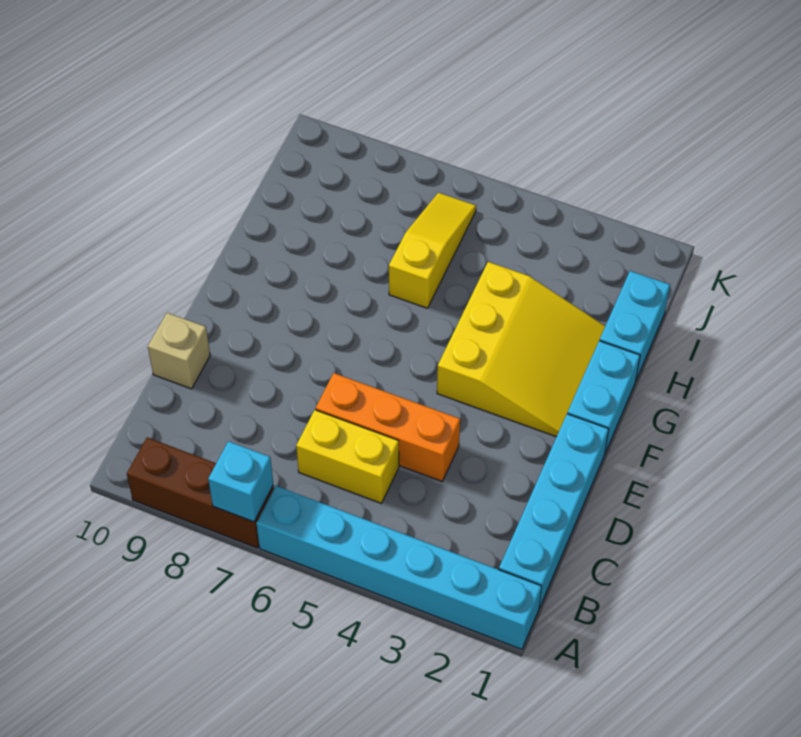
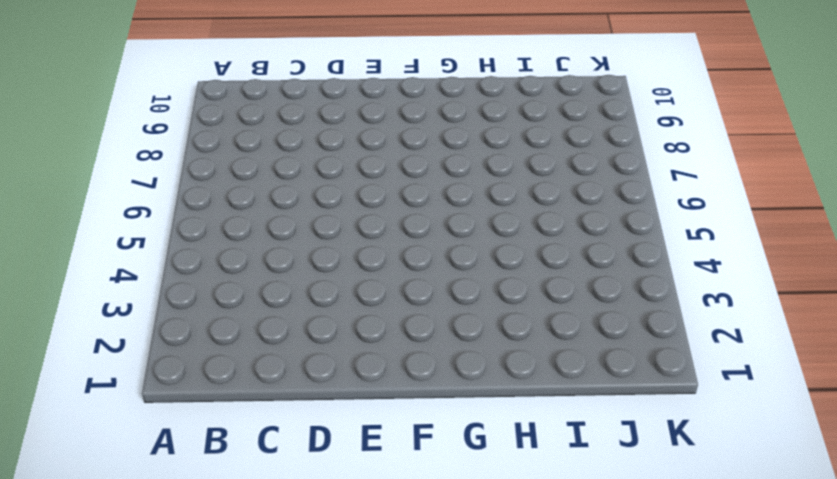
none -> cyan 1x6 brick [256,486,542,649]
none -> brown 1x3 brick [127,437,274,548]

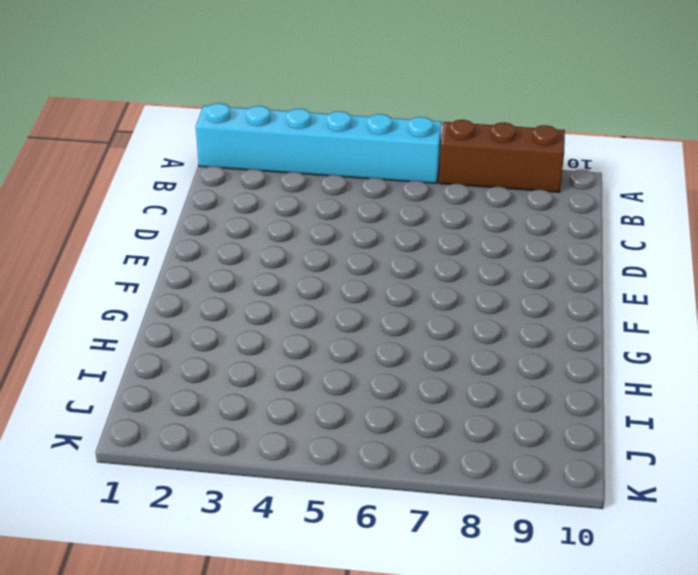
none -> cyan 1x4 brick [499,414,609,608]
none -> yellow 1x2 brick [296,410,399,503]

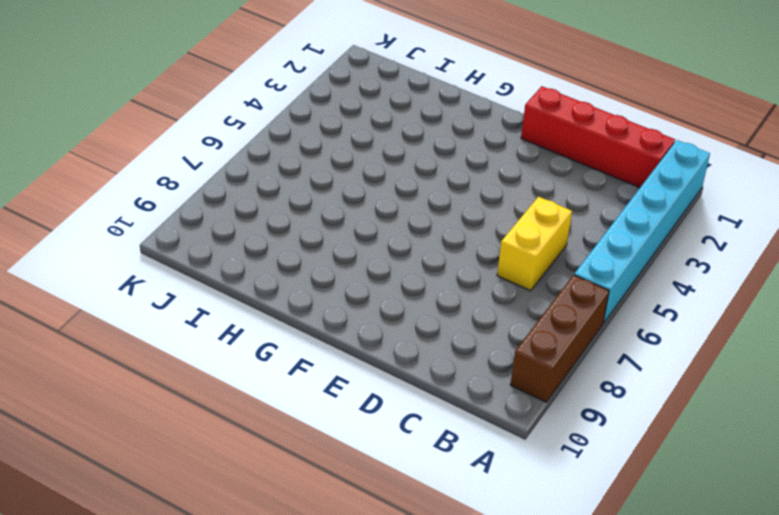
red 1x4 brick [521,86,675,188] -> cyan 1x4 brick [499,414,609,608]
none -> orange 1x3 brick [316,373,460,481]
none -> tan 1x1 brick [148,313,210,389]

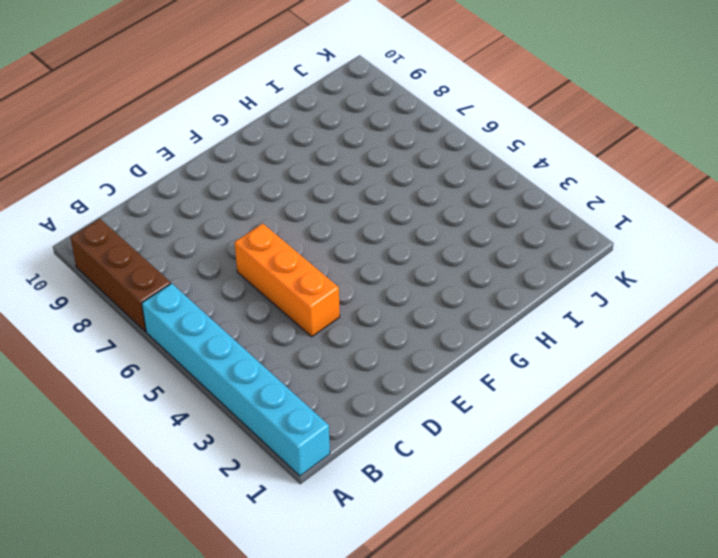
none -> cyan 1x4 brick [499,414,609,608]
none -> yellow 1x2 brick [296,410,399,503]

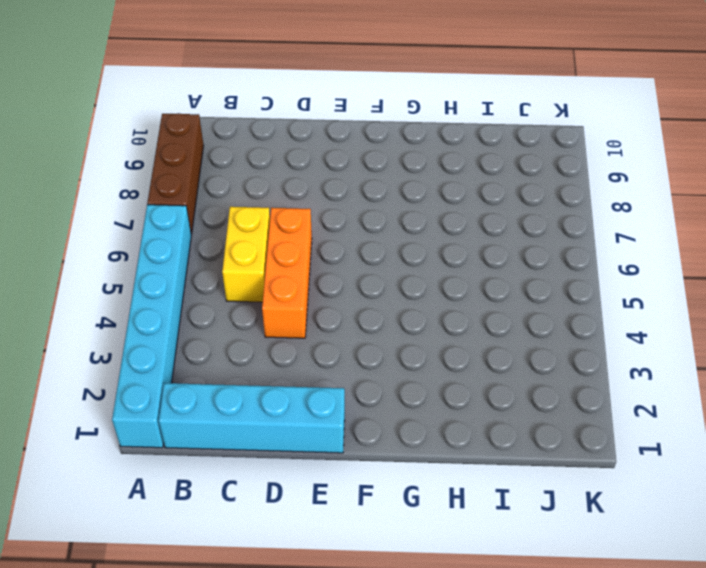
none -> tan 1x1 brick [148,313,210,389]
none -> cyan 1x2 brick [567,341,640,453]

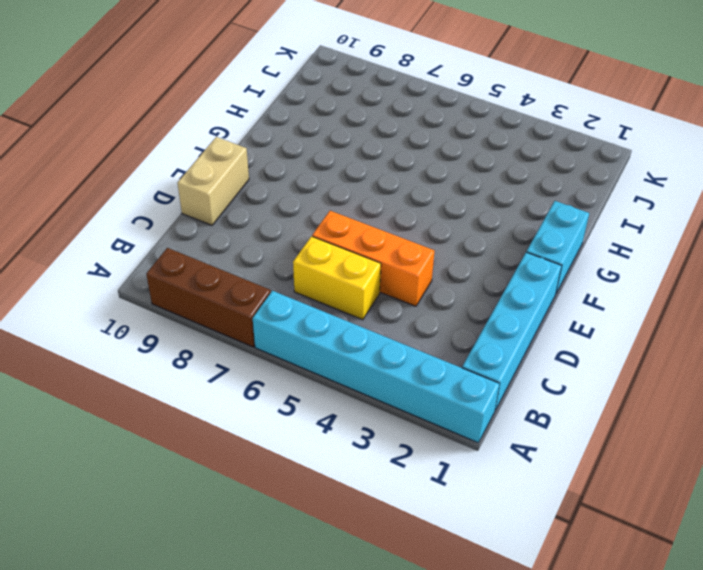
tan 1x2 brick [178,137,249,225] -> tan 1x1 brick [148,313,210,389]
none -> yellow 3x3 slope [437,262,605,437]
none -> cyan 1x2 brick [600,271,670,380]

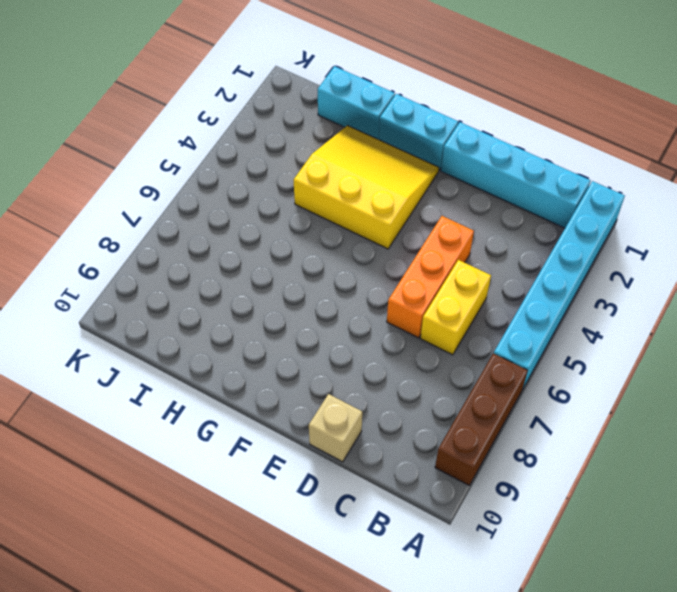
none -> yellow 1x3 slope [389,193,476,308]
none -> cyan 1x1 brick [208,441,273,522]

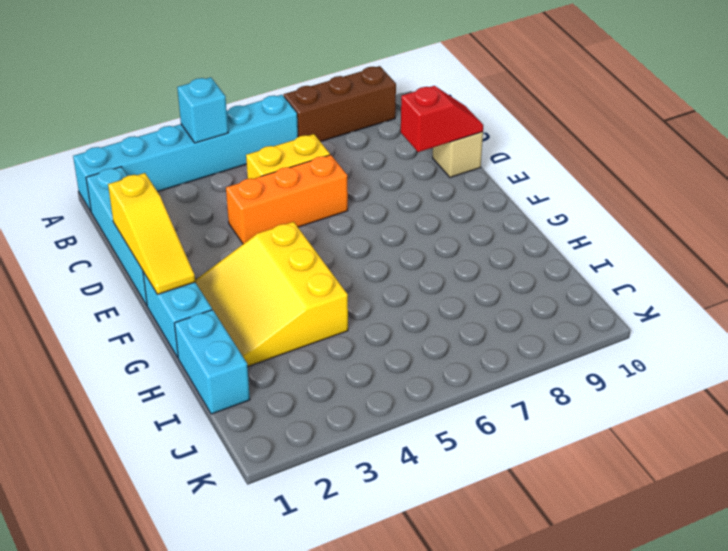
cyan 1x1 brick [177,77,228,143] -> cyan 1x1 brick moved to [208,441,273,522]
yellow 1x3 slope [108,173,195,294] -> yellow 1x3 slope moved to [389,193,476,308]
red 1x2 slope [401,86,483,152] -> none

